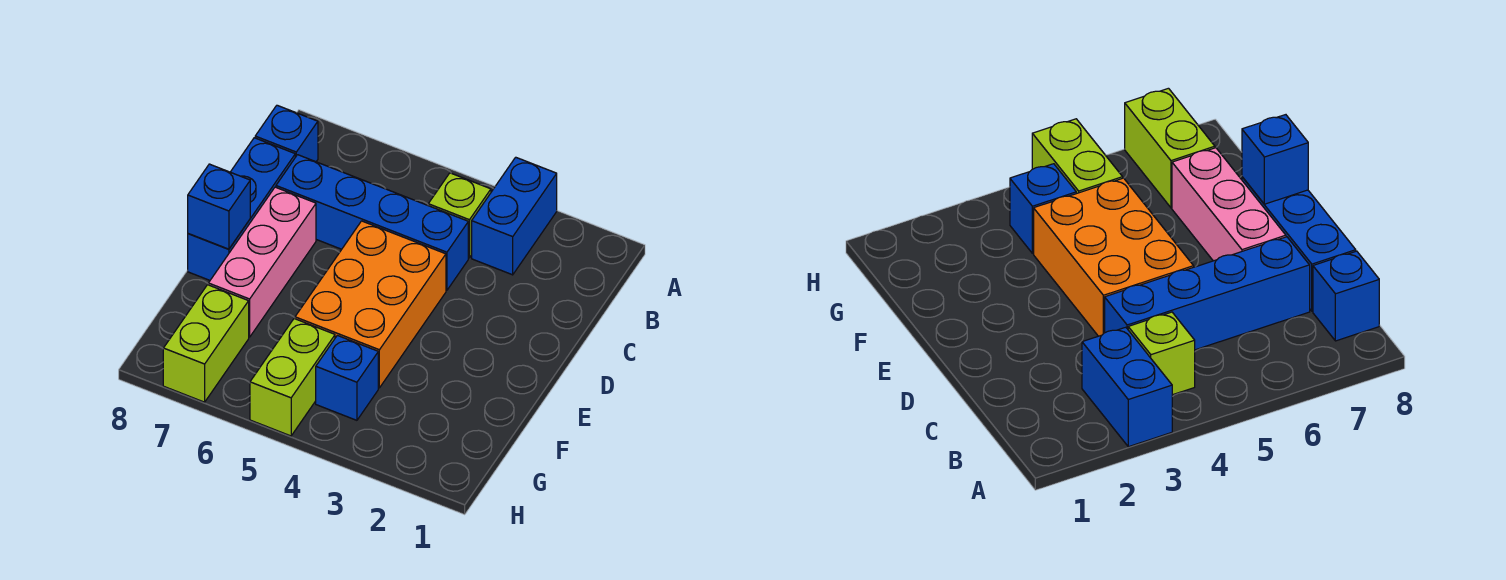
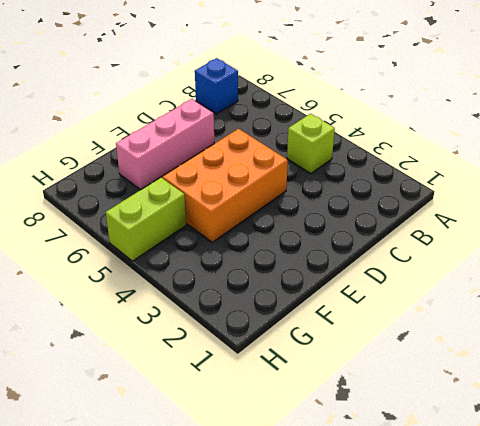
none -> blue 1x2 brick [472,157,557,275]
none -> blue 1x4 brick [276,155,468,290]

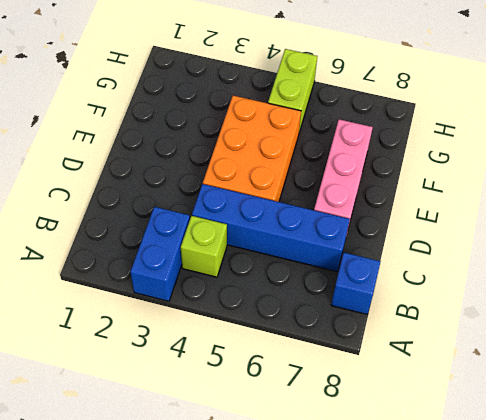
none -> blue 1x3 brick [188,138,295,280]
none -> blue 1x1 brick [316,335,378,420]

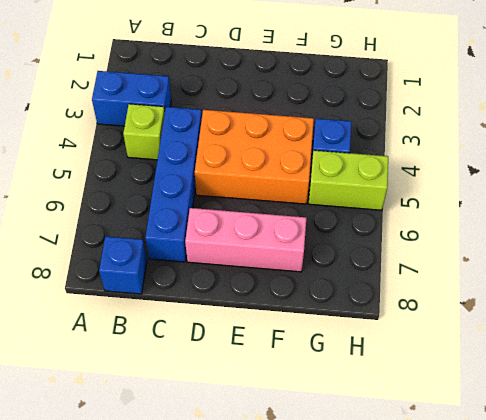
none -> blue 1x3 brick [188,138,295,280]
none -> lime 1x2 brick [163,285,249,402]

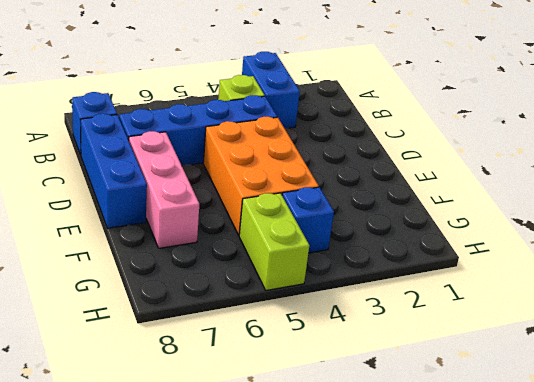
none -> lime 1x2 brick [163,285,249,402]
none -> blue 1x1 brick [188,164,250,249]

